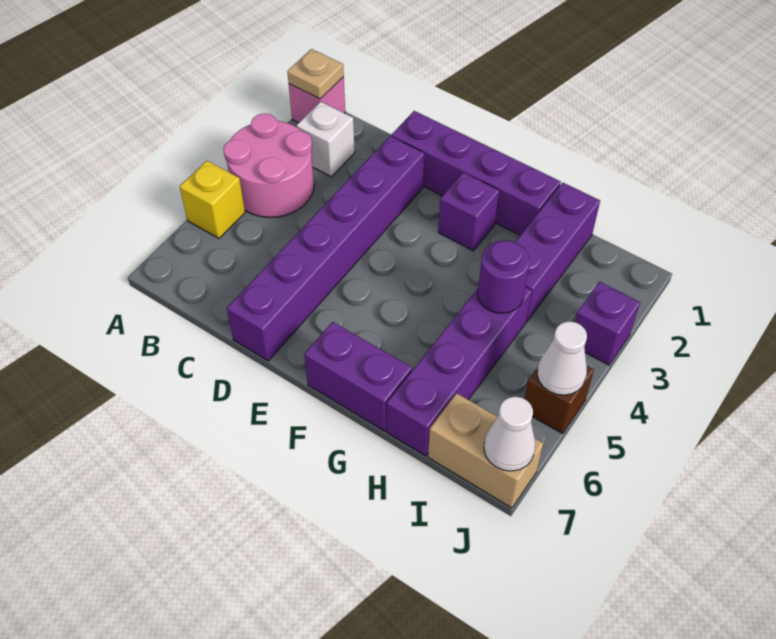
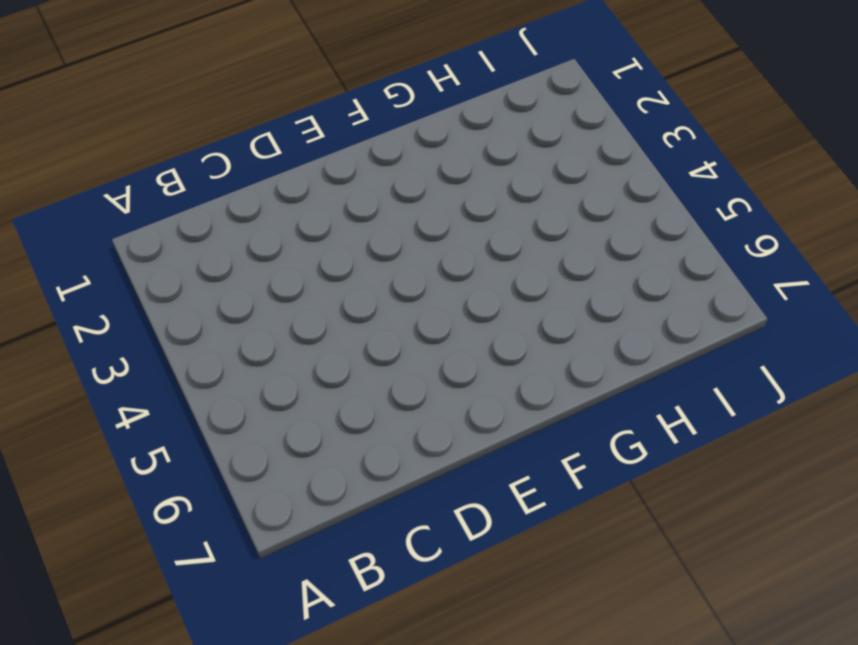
none -> pink 1x1 brick [289,77,345,123]
none -> pink 2x2 round brick [223,114,314,217]
none -> yellow 1x1 brick [180,161,245,238]

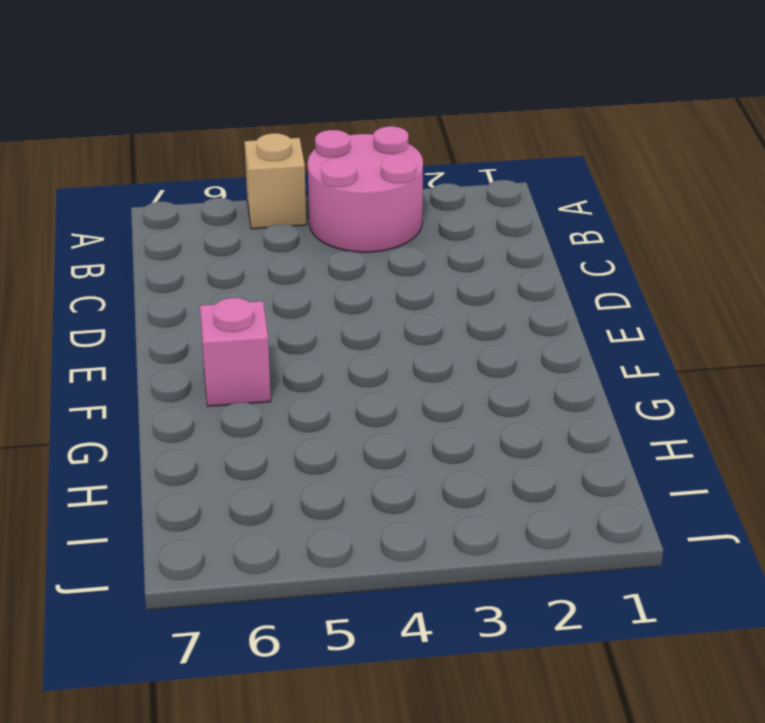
tan 1x1 brick [244,133,306,229] -> yellow 1x1 brick [180,161,245,238]
pink 1x1 brick [200,298,271,406] -> pink 1x1 brick moved to [289,77,345,123]
none -> white 1x1 brick [296,102,355,177]
none -> purple 1x4 brick [391,111,561,235]
none -> purple 1x6 brick [227,136,424,361]

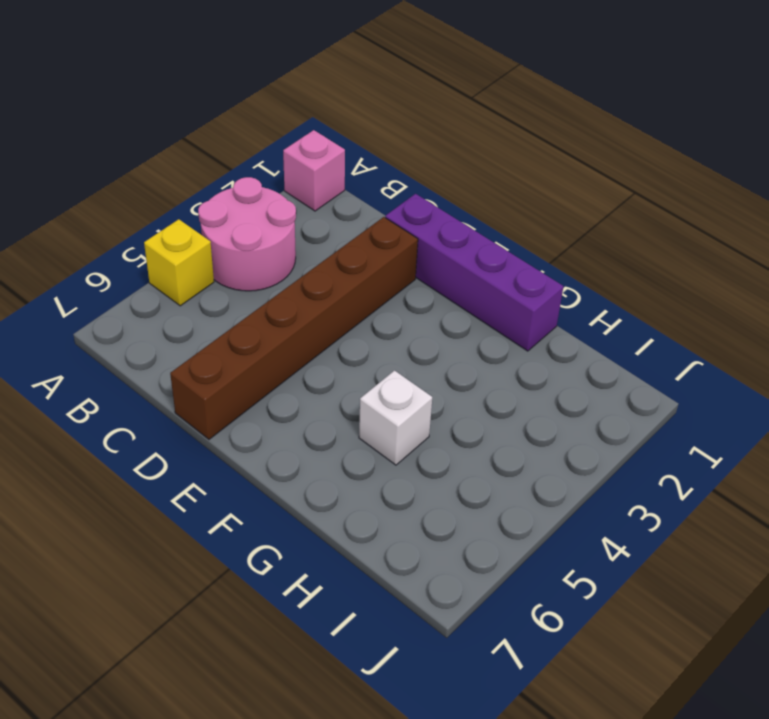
brown 1x6 brick [170,217,418,439] -> purple 1x6 brick [227,136,424,361]
white 1x1 brick [359,371,432,465] -> white 1x1 brick moved to [296,102,355,177]
none -> purple 1x1 brick [438,172,499,251]
none -> purple 1x2 brick [304,322,412,431]
none -> purple 1x3 brick [515,183,600,321]

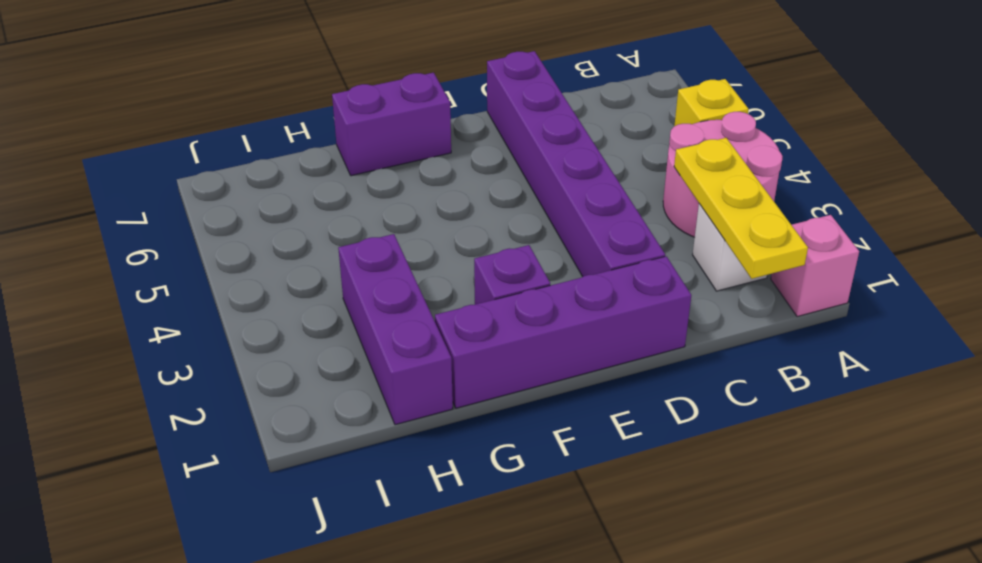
yellow 1x3 plate [674,138,808,279] -> none
none -> purple 1x4 brick [387,287,532,456]
none -> tan 1x2 brick [428,393,543,508]
none -> purple 1x1 brick [575,282,640,365]

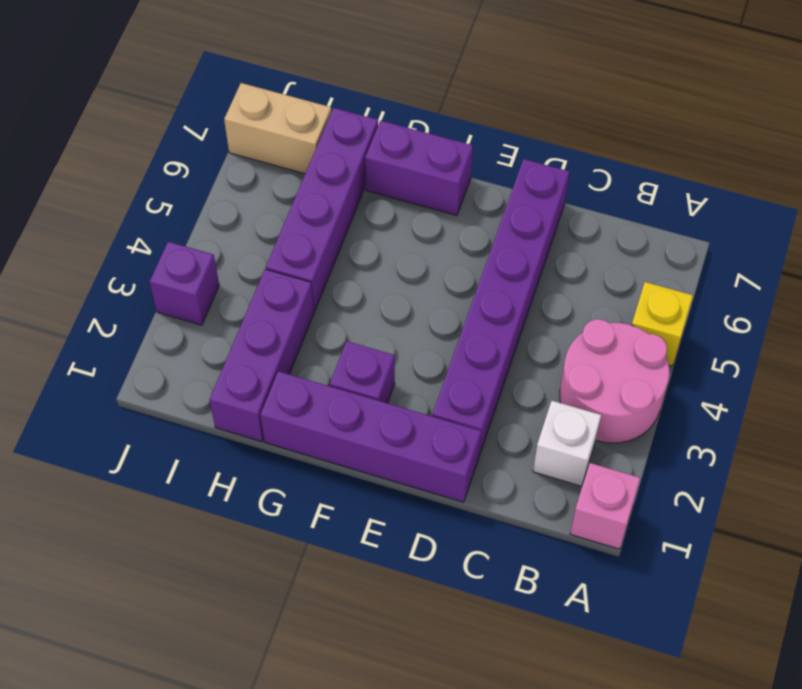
none -> brown 1x1 brick [524,366,594,434]
none -> tan 1x1 plate [287,49,344,99]
none -> purple 1x1 round brick [478,241,529,313]

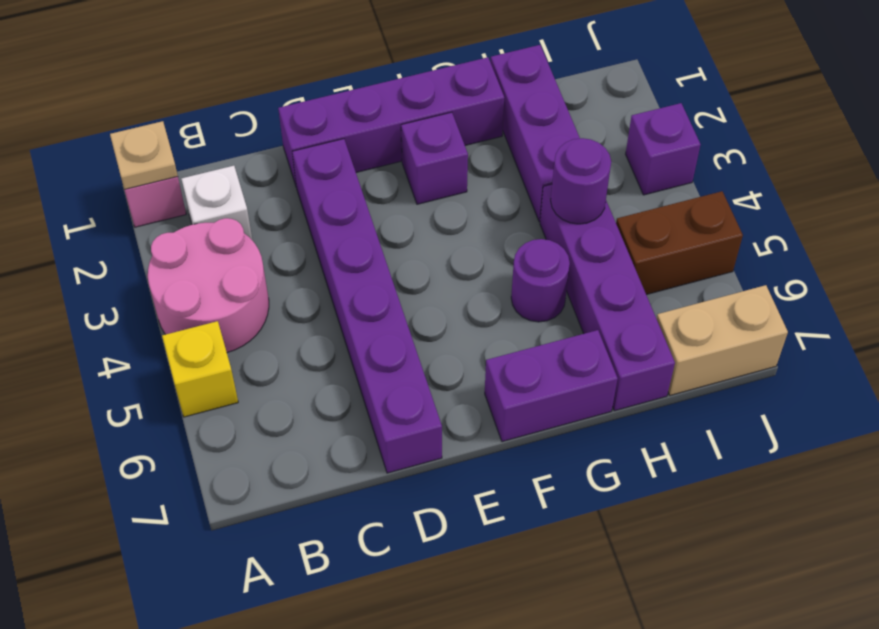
purple 1x1 round brick [511,239,570,322] -> none
brown 1x2 brick [616,191,743,295] -> brown 1x1 brick [524,366,594,434]
none -> white 1x1 cone [537,321,587,395]
none -> white 1x1 cone [484,397,535,471]

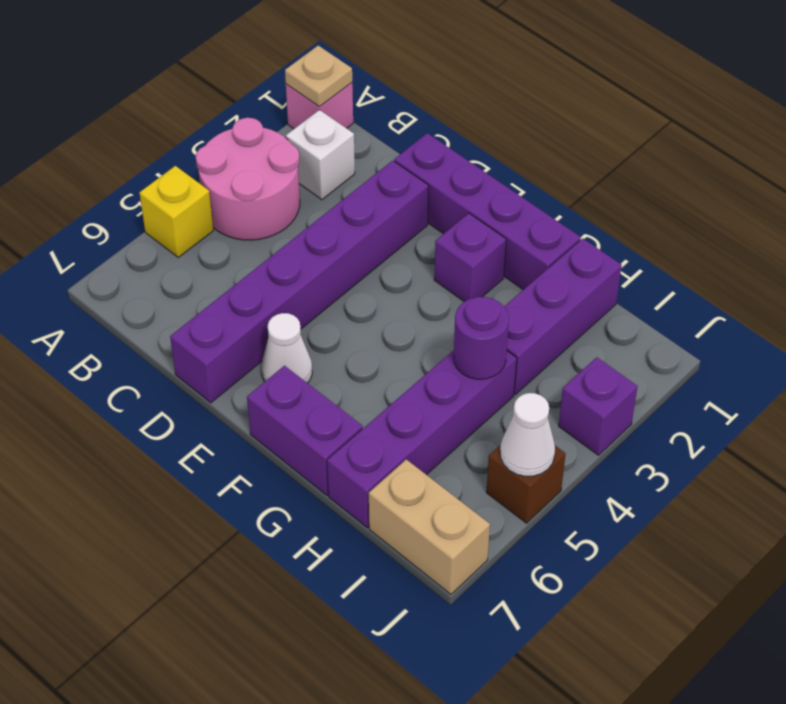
white 1x1 cone [261,313,312,383] -> white 1x1 cone moved to [484,397,535,471]

